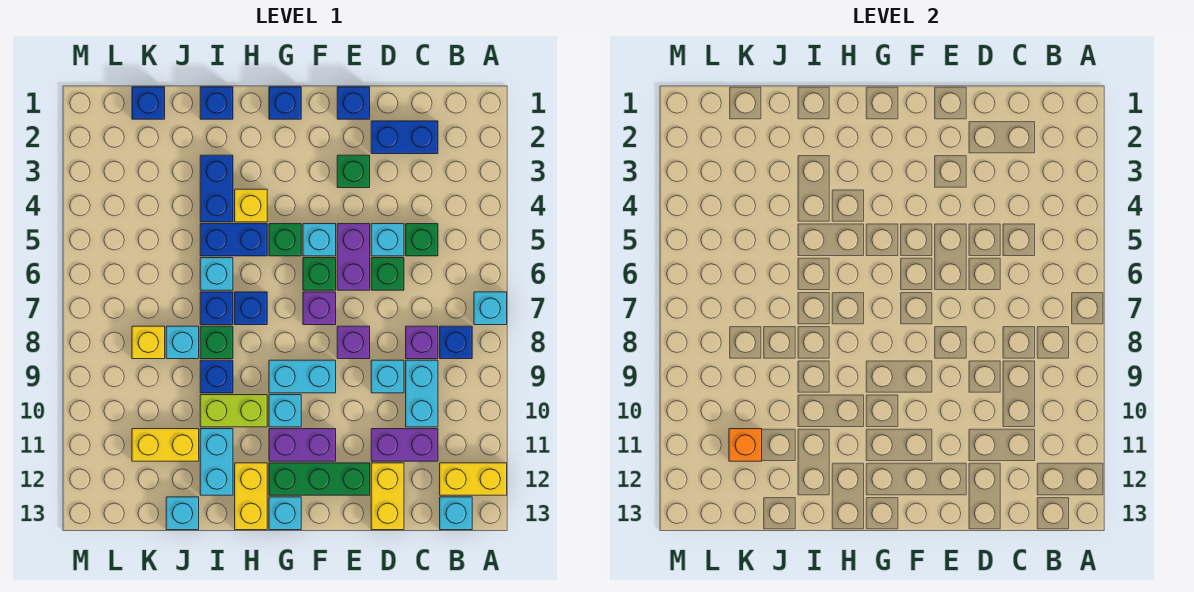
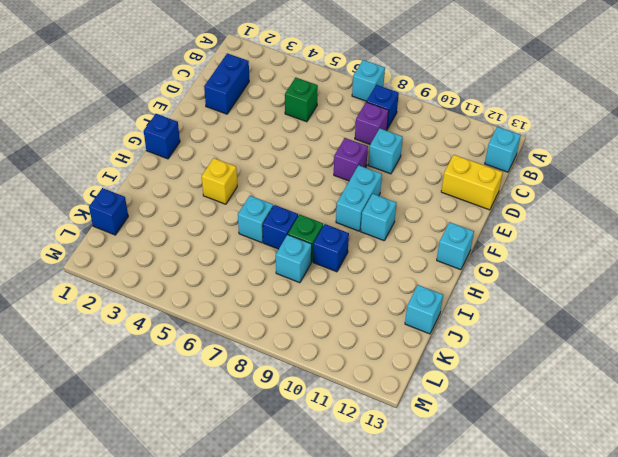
none -> yellow 1x2 brick [440,463,507,495]
none -> cyan 1x2 brick [406,360,438,427]
none -> purple 1x2 brick [371,429,438,461]
none -> cyan 1x1 brick [371,224,404,256]

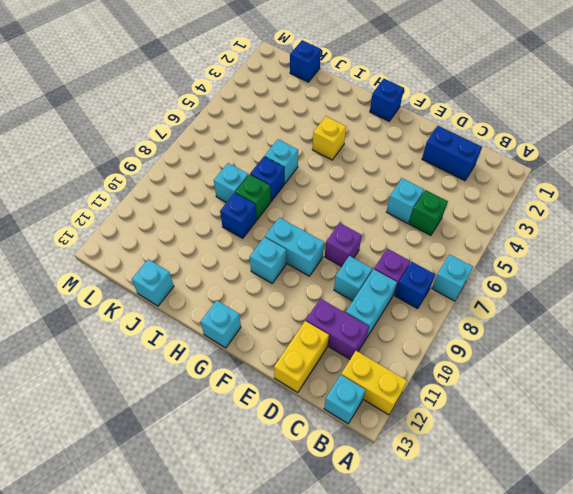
none -> green 1x1 brick [371,258,404,290]
none -> blue 1x1 brick [337,87,370,119]
none -> green 1x1 brick [337,155,370,188]
none -> purple 1x2 brick [337,224,370,290]

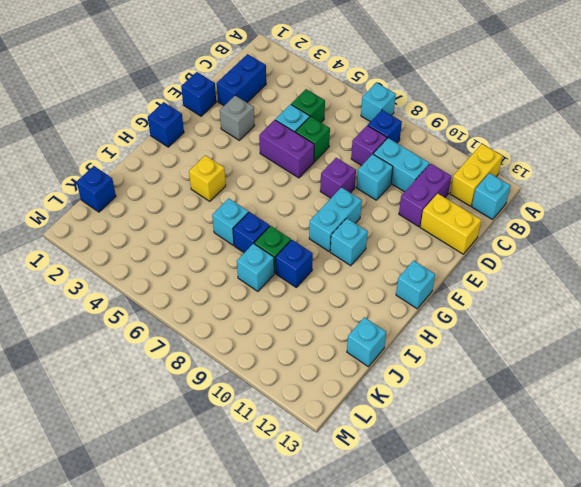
grey 1x1 brick [220,96,255,140] -> green 1x1 brick [337,155,370,188]
none -> green 1x3 brick [269,463,370,495]
none -> cyan 1x1 brick [303,224,336,256]
none -> green 1x1 brick [303,258,336,290]
none -> purple 1x1 brick [303,292,336,325]

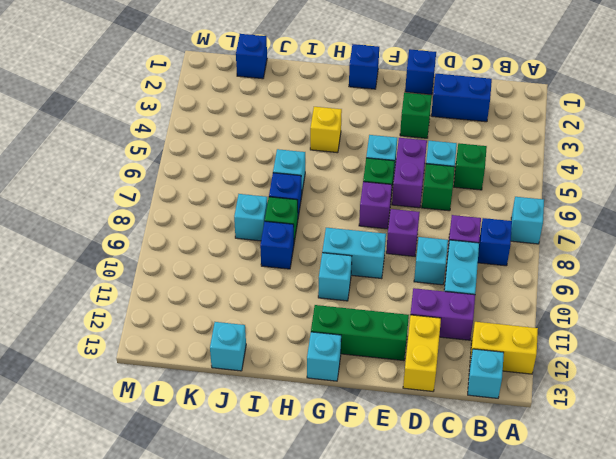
none -> purple 1x2 brick [269,429,336,461]
none -> green 1x1 brick [269,224,301,256]
none -> blue 1x2 brick [200,224,267,256]
none -> blue 1x1 brick [235,292,267,325]

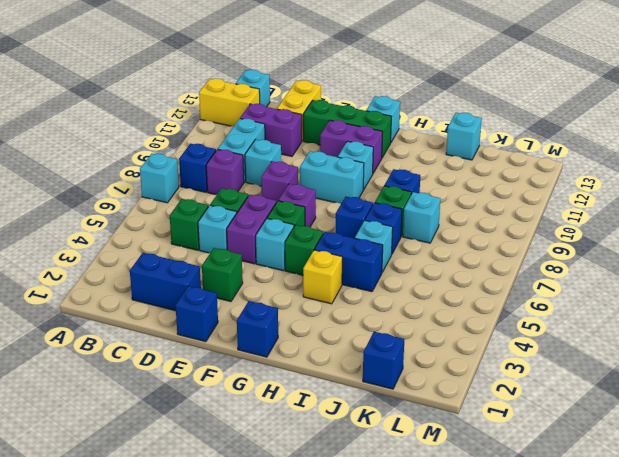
none -> lime 1x2 brick [200,395,267,427]
none -> yellow 1x2 brick [235,463,267,530]
none -> blue 1x1 brick [200,87,233,119]
none -> blue 1x2 brick [200,155,233,222]

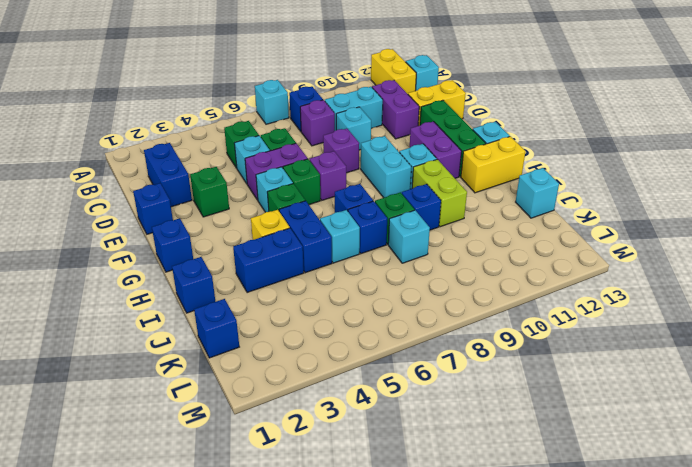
none -> cyan 1x2 brick [200,429,233,495]
none -> yellow 1x2 brick [132,429,199,461]
none -> yellow 1x1 brick [132,326,165,359]
none -> orange 1x1 brick [729,429,762,461]

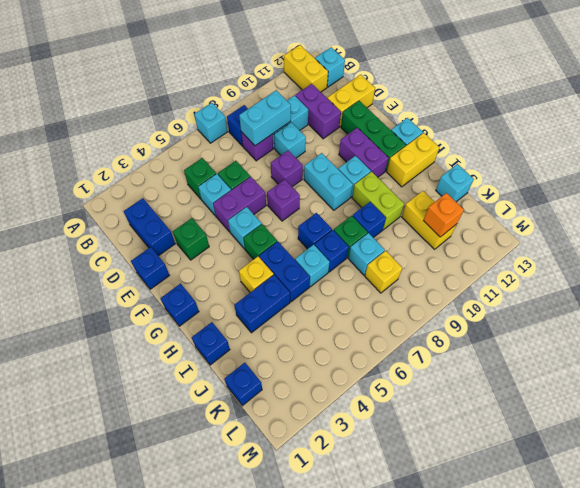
cyan 1x2 brick [239,90,291,146] -> cyan 1x2 brick moved to [200,429,233,495]
none -> green 1x1 brick [303,258,336,290]

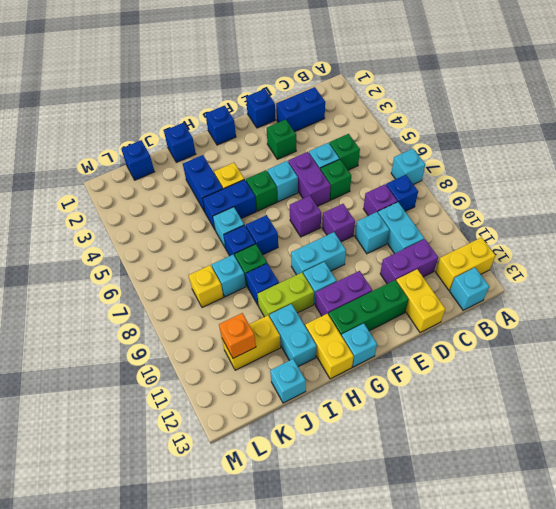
none -> green 1x1 brick [303,258,336,290]

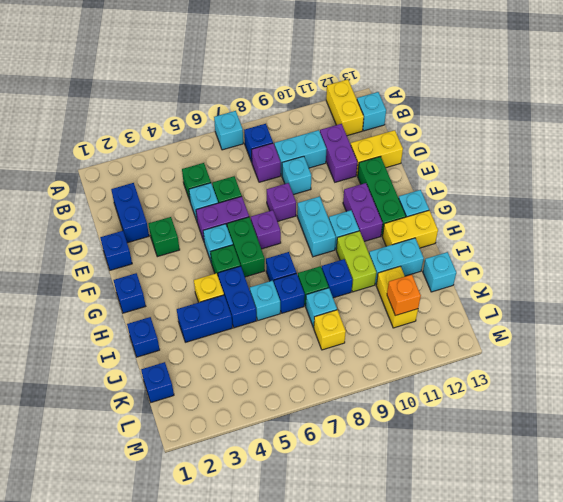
green 1x2 brick [227,217,265,277] -> green 1x1 brick [303,258,336,290]

